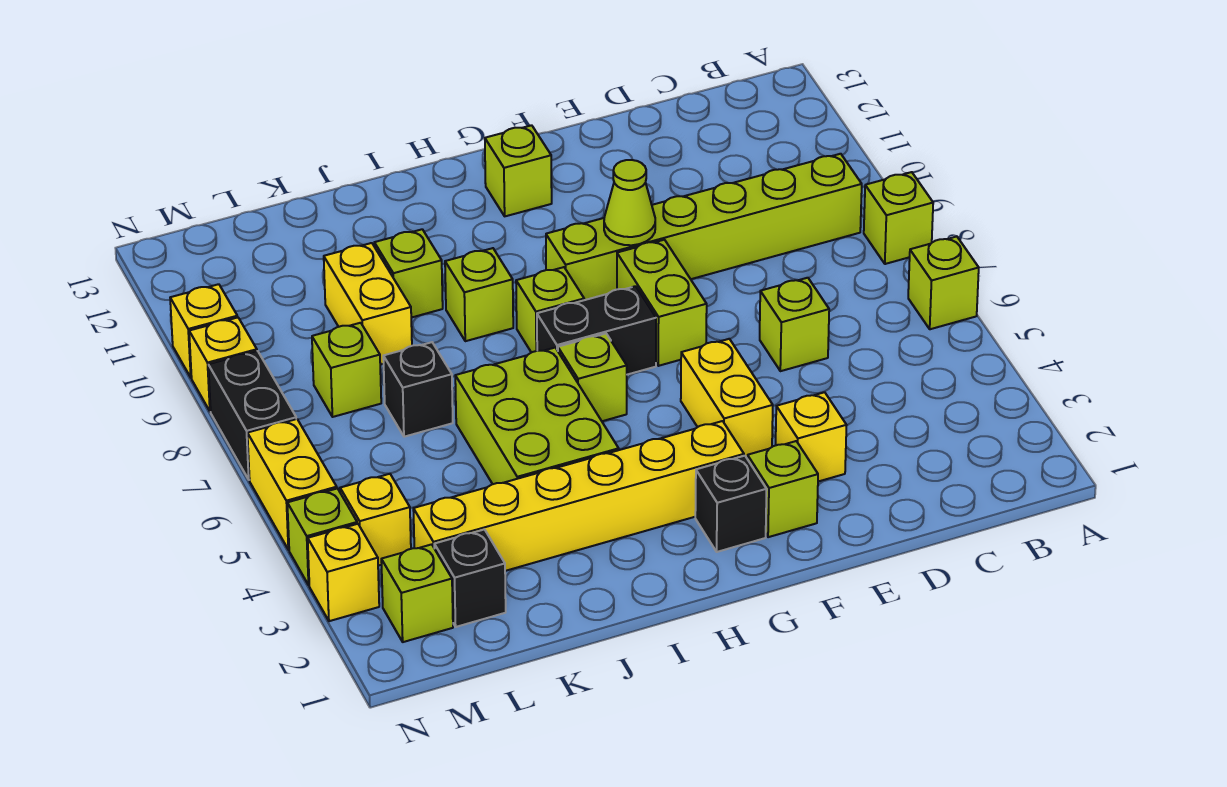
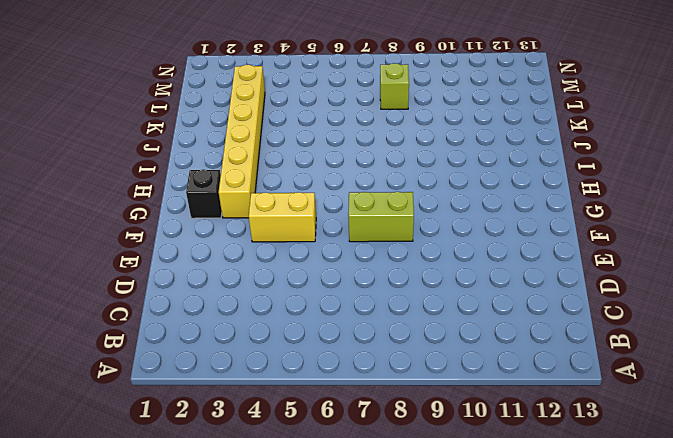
none -> lime 1x1 brick [908,237,979,329]
none -> lime 1x1 brick [864,172,933,264]
none -> lime 1x6 brick [546,154,862,300]
none -> lime 1x1 brick [760,278,829,371]

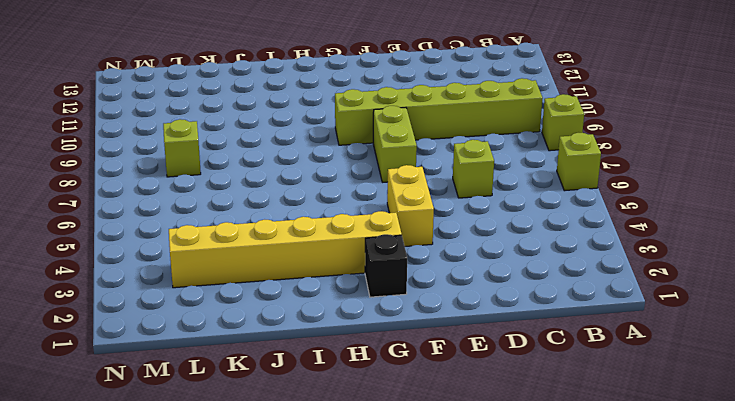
none -> yellow 1x1 brick [776,392,846,482]
none -> lime 1x1 brick [747,441,818,537]
none -> black 1x2 brick [537,286,656,375]
none -> lime 1x1 brick [485,125,552,216]

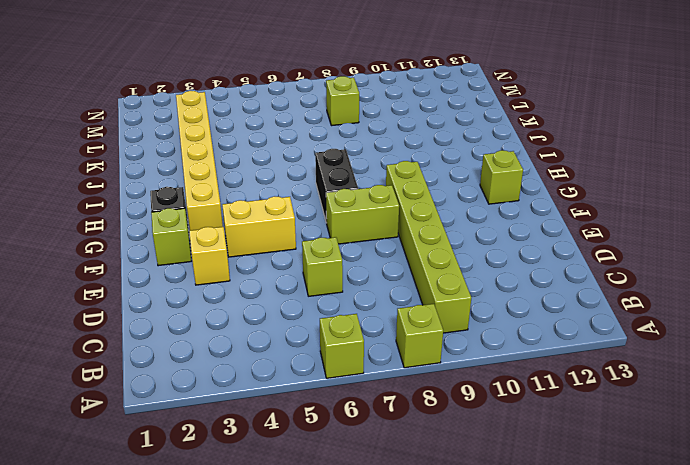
none -> lime 1x1 brick [558,334,627,421]
none -> lime 1x1 brick [516,267,584,353]
none -> lime 2x3 brick [455,348,619,484]
none -> lime 1x1 brick [445,248,513,341]

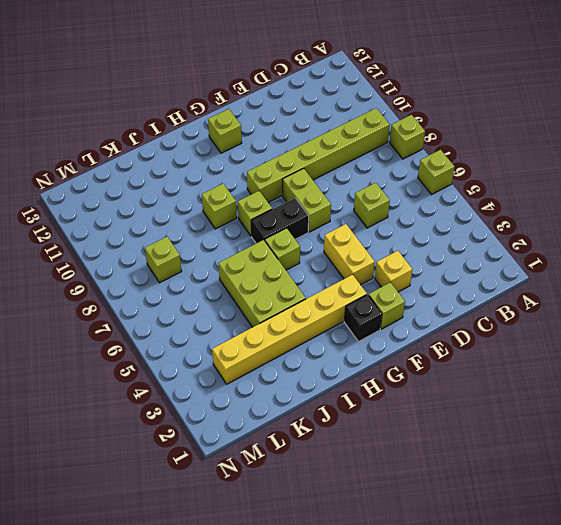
none -> lime 1x1 brick [374,229,443,318]
none -> black 1x1 brick [383,342,453,437]
none -> yellow 1x2 brick [324,243,412,365]
none -> black 1x1 brick [434,530,506,627]

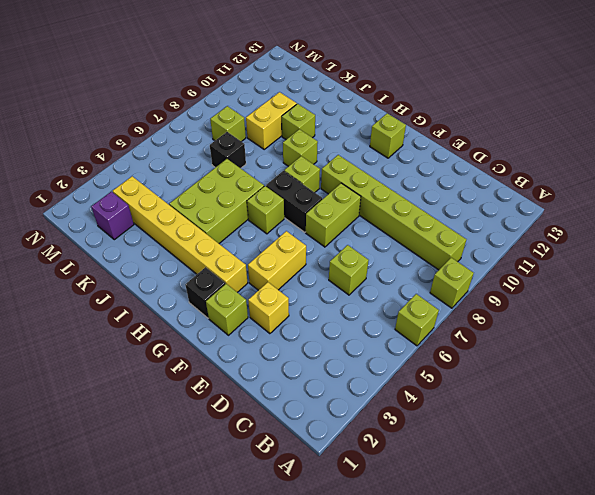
purple 1x1 brick [91,191,134,240] -> black 1x1 brick [434,530,506,627]
none -> lime 1x1 brick [381,544,453,642]
none -> yellow 1x1 brick [340,474,411,566]
none -> yellow 1x1 brick [308,524,379,621]
none -> lime 1x1 brick [287,488,357,585]

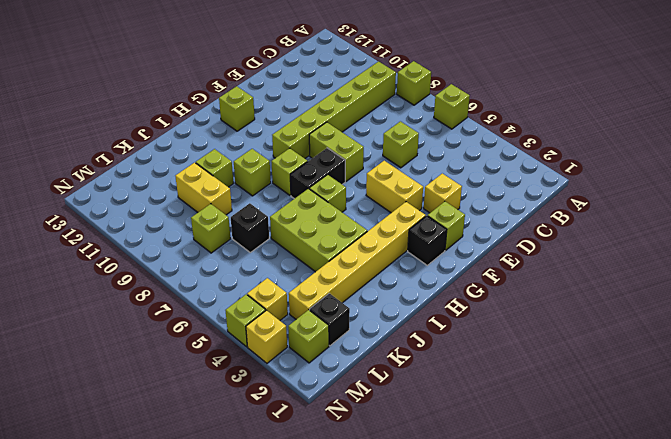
none -> yellow 1x2 brick [248,419,337,550]
none -> black 1x2 brick [208,351,296,480]
none -> yellow 1x1 brick [189,317,257,412]
none -> yellow 1x1 brick [170,284,237,378]

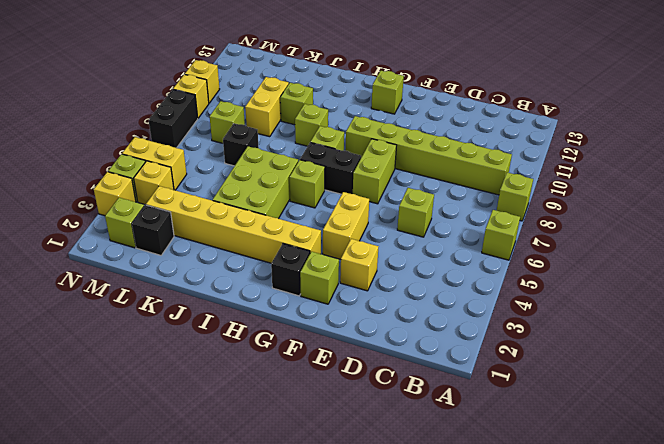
yellow 1x2 brick [122,137,187,190] -> yellow 1x2 brick turned to [248,419,337,550]
none -> lime 1x1 cone [604,160,655,245]

